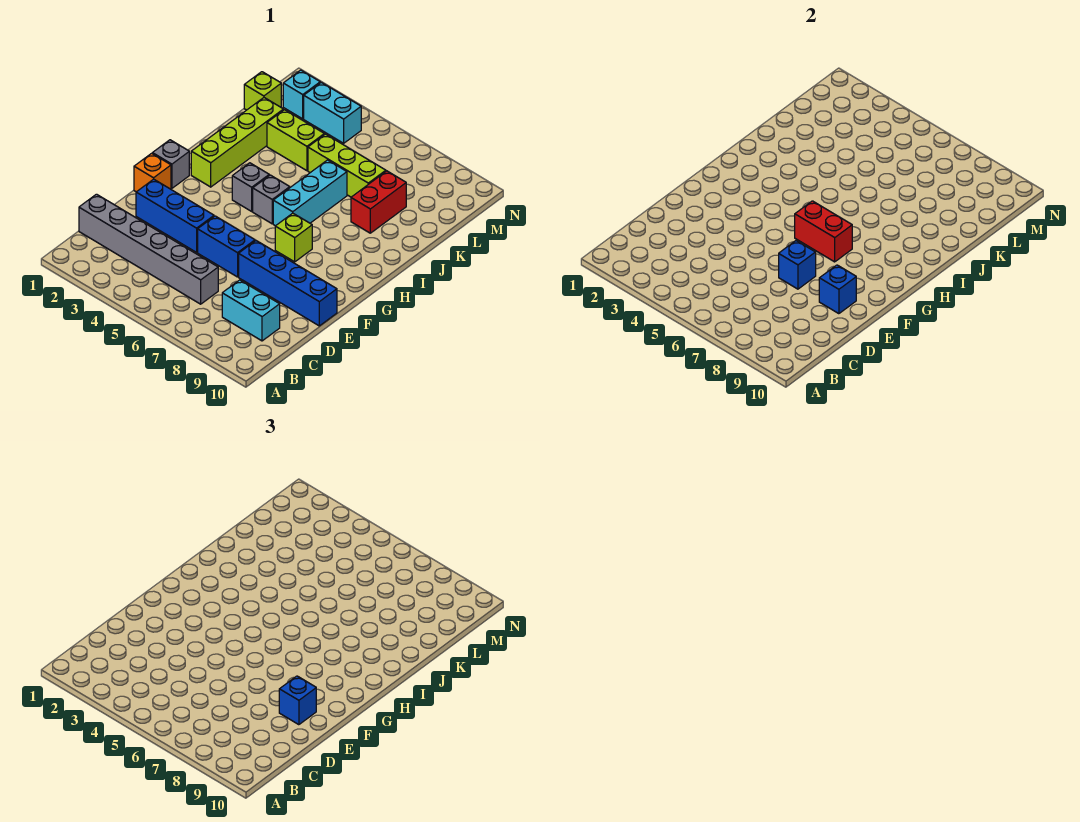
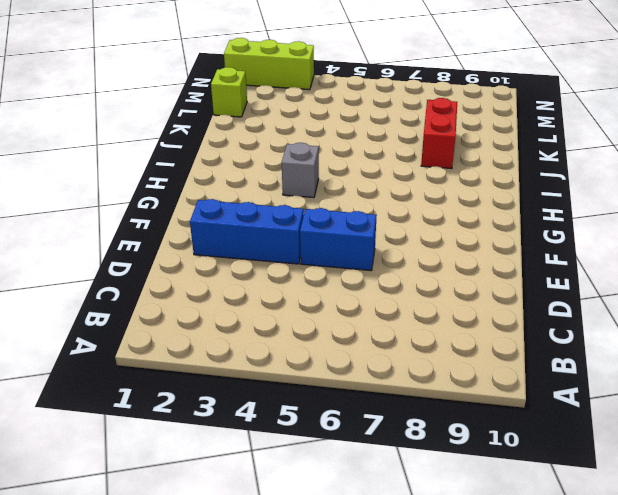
lime 1x3 brick [224,38,314,90] -> lime 1x3 brick moved to [308,134,386,197]
none -> grey 1x6 brick [79,194,218,304]
none -> cyan 1x2 brick [222,280,280,341]
none -> blue 1x4 brick [239,241,337,326]

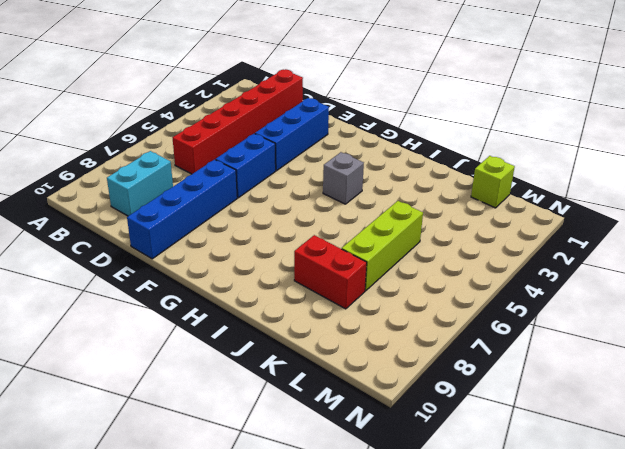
red 1x6 brick [173,69,303,174] -> grey 1x6 brick [79,194,218,304]
none -> orange 1x1 brick [134,153,171,192]
none -> grey 1x1 brick [152,140,189,188]
none -> lime 1x1 brick [275,213,312,262]

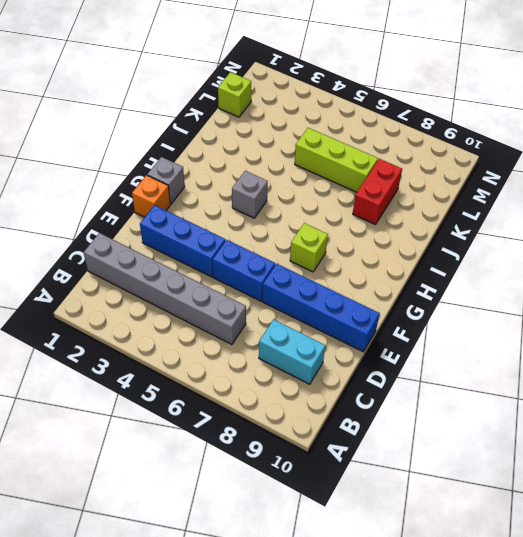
none -> lime 1x4 brick [191,98,283,187]
none -> grey 1x1 brick [253,175,290,224]
none -> cyan 1x3 brick [273,160,347,226]

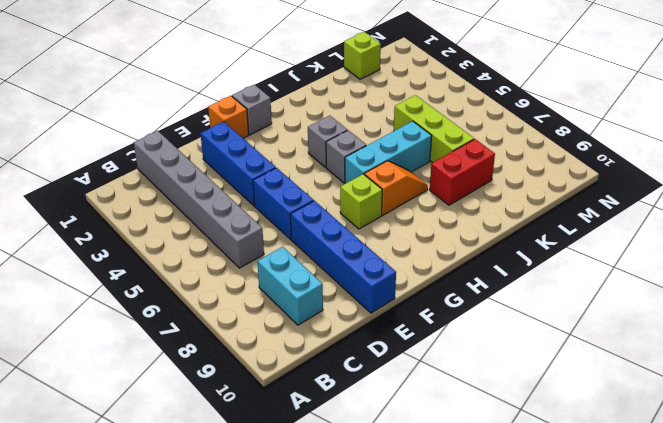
orange 1x2 slope [364,161,428,215] -> none
none -> lime 1x4 brick [191,98,283,187]
none -> lime 1x2 brick [267,110,324,171]
none -> cyan 1x1 brick [283,70,320,119]

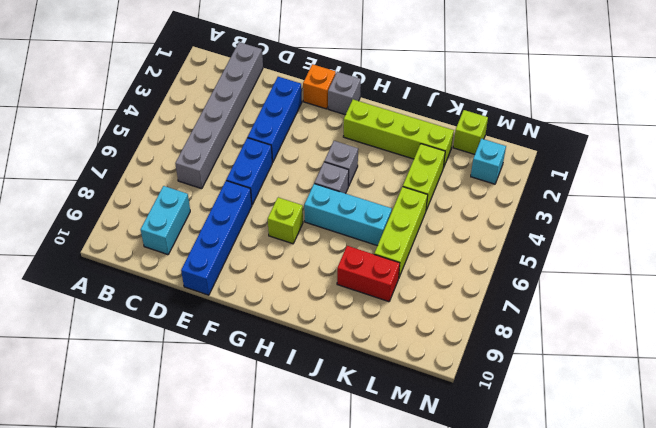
none -> cyan 1x2 brick [304,82,361,143]
none -> blue 1x1 brick [779,241,816,289]
none -> blue 1x1 brick [819,265,856,314]

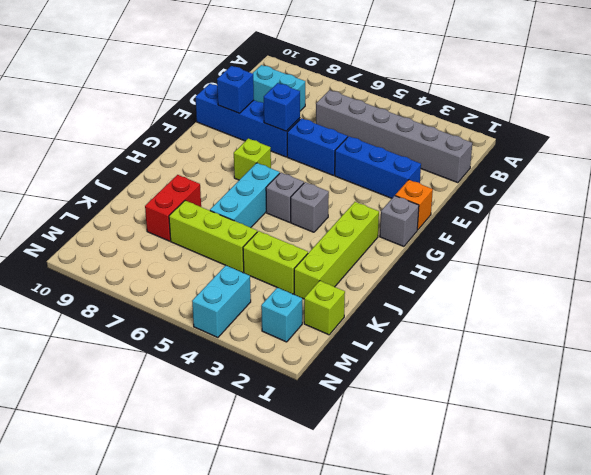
cyan 1x2 brick [192,266,251,338] -> cyan 1x2 brick turned to [304,82,361,143]
none -> red 1x2 brick [795,201,852,262]
none -> blue 1x1 brick [279,676,316,725]

